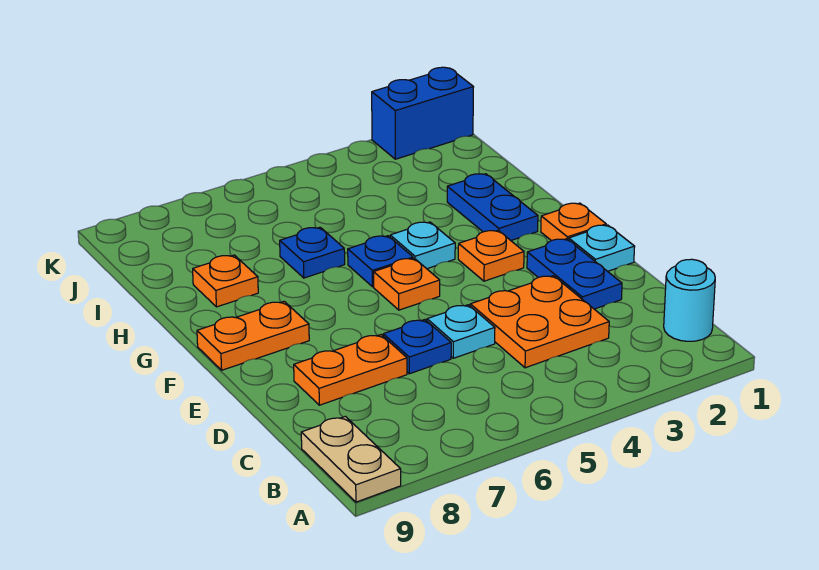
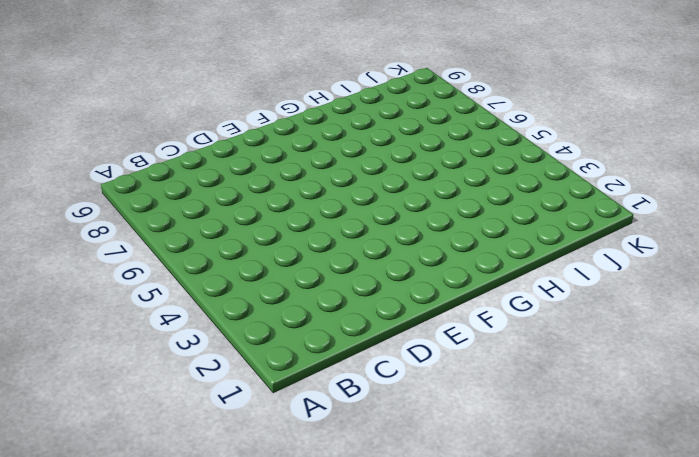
none -> tan 1x2 plate [301,416,401,502]
none -> cyan 1x1 round brick [664,259,715,341]
none -> orange 2x2 plate [470,276,609,368]

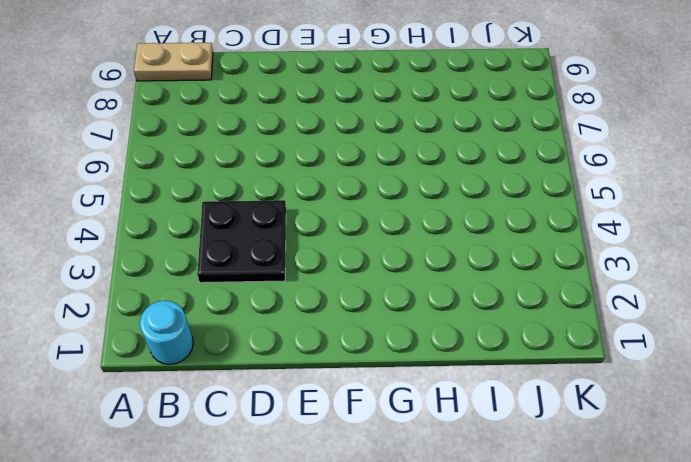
black 2x2 plate [197,200,286,283] -> orange 2x2 plate [470,276,609,368]
none -> blue 1x2 plate [527,239,622,309]
none -> cyan 1x1 plate [427,305,495,358]
none -> blue 1x1 plate [383,320,451,374]

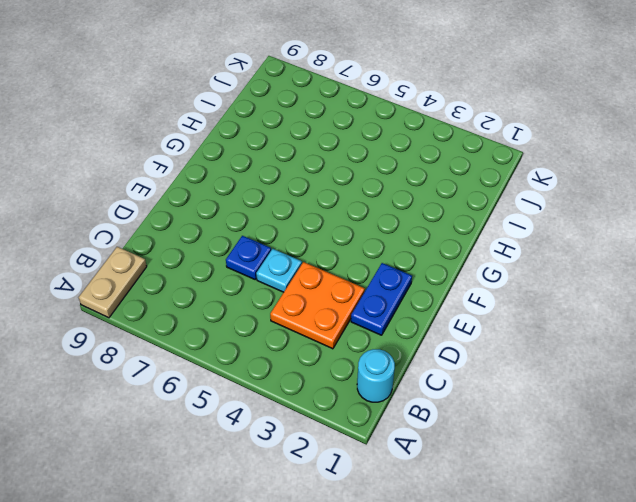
none -> orange 1x2 plate [294,335,407,405]
none -> cyan 1x1 plate [569,225,635,271]
none -> orange 1x1 plate [541,203,606,241]

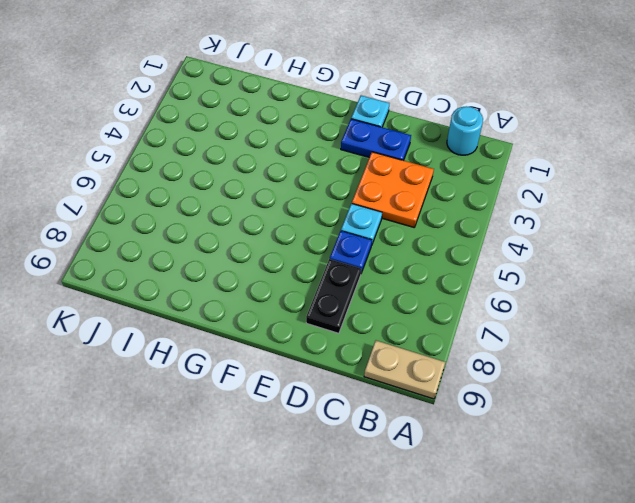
black 1x2 plate [306,259,361,333] -> orange 1x2 plate [294,335,407,405]
none -> orange 1x1 plate [541,203,606,241]
none -> orange 1x1 plate [458,230,524,281]
none -> orange 1x1 plate [374,258,440,310]

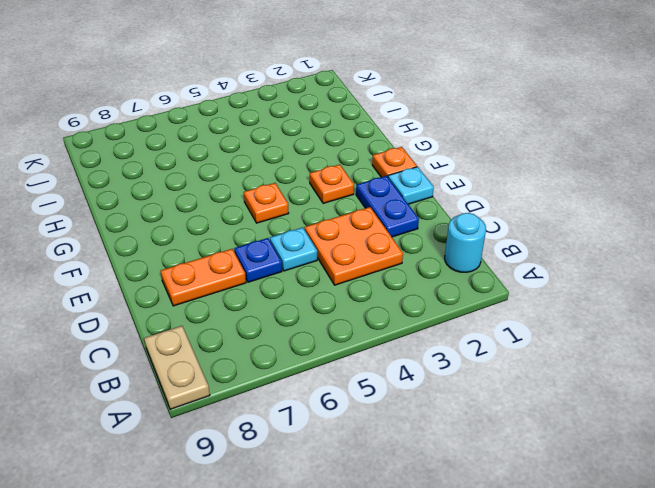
none -> orange 1x2 plate [197,301,309,370]
none -> blue 1x2 plate [447,174,538,240]
none -> cyan 1x1 plate [390,222,455,269]

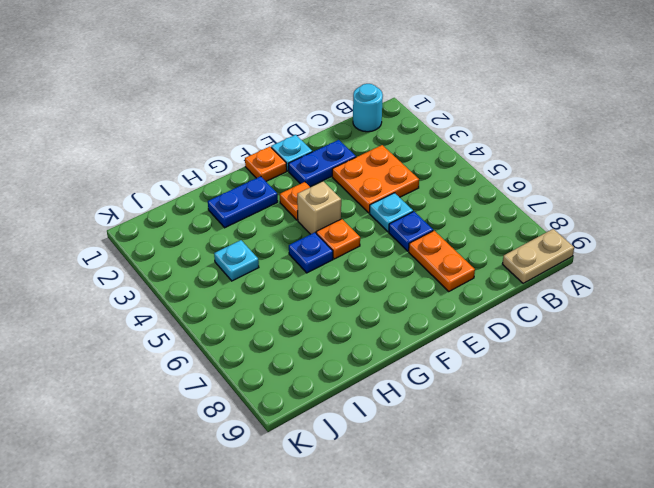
tan 1x1 brick [297,181,341,234] -> none
cyan 1x1 plate [214,240,259,281] -> cyan 1x1 plate moved to [390,222,455,269]
none -> orange 1x2 plate [197,301,309,370]
none -> blue 1x1 plate [280,227,345,278]
none -> orange 1x1 plate [193,255,258,307]

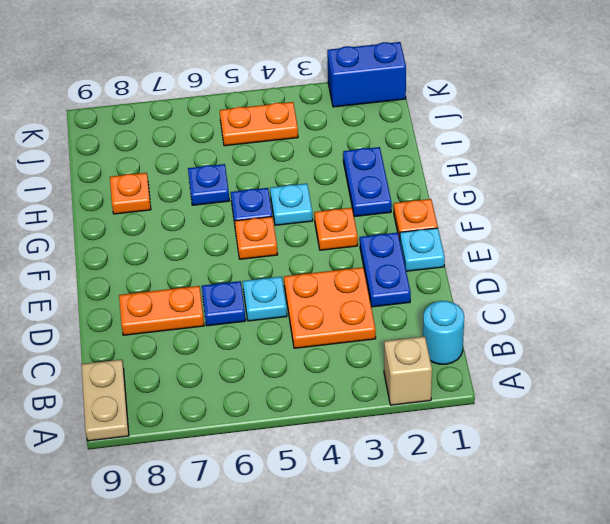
tan 1x1 brick [384,336,432,405] -> none
orange 1x2 plate [220,102,298,146] -> orange 1x2 plate moved to [197,301,309,370]

